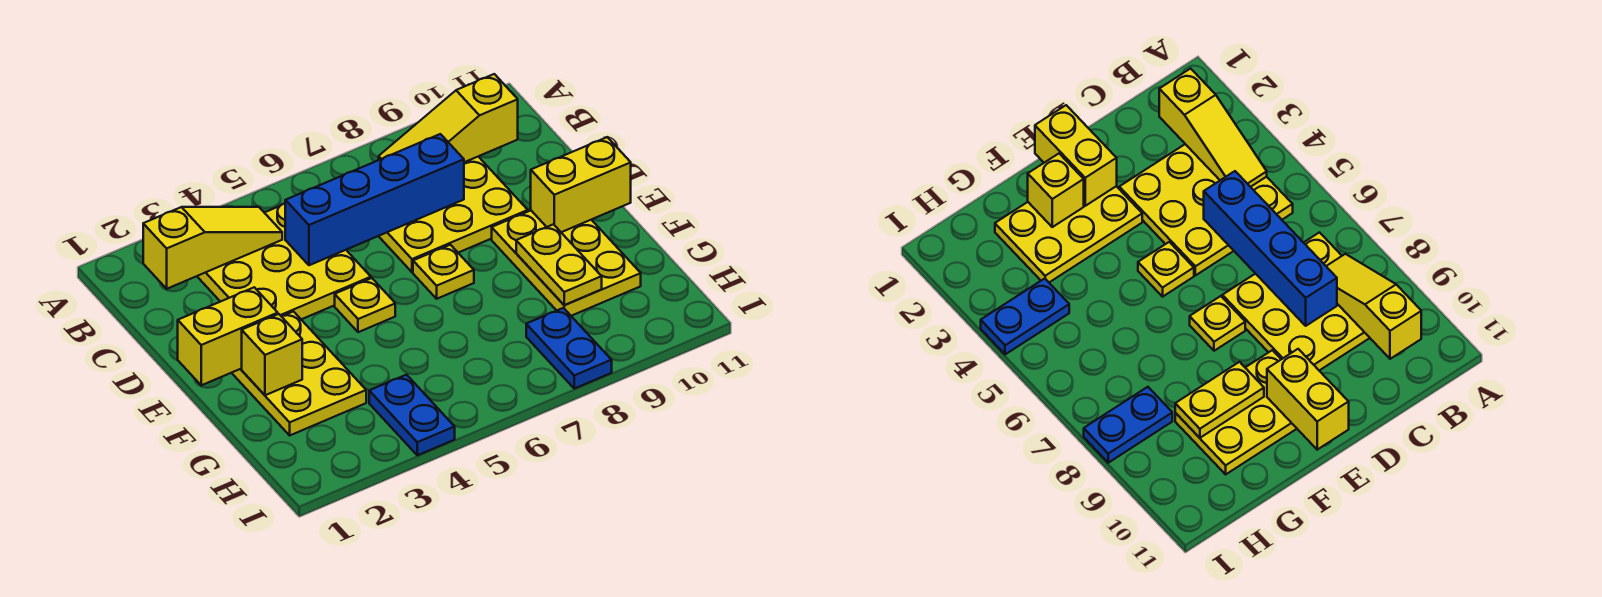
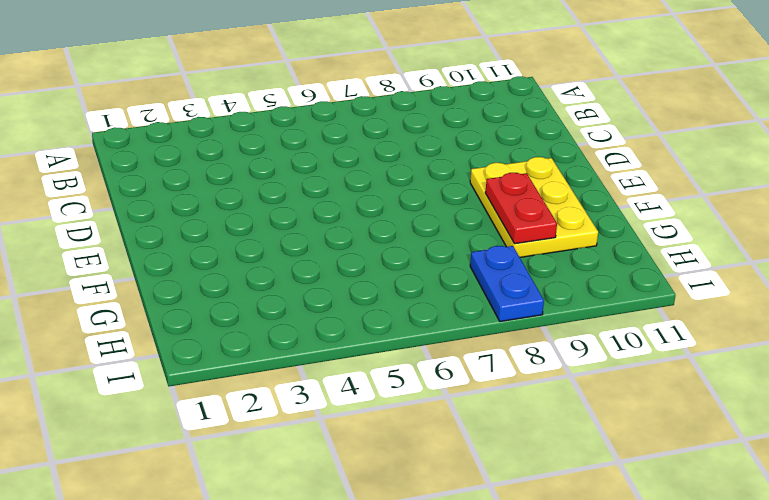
red 1x2 plate [485,173,557,244] -> yellow 1x2 plate [516,224,602,305]
none -> yellow 3x3 plate [197,203,371,319]
none -> yellow 3x3 plate [379,157,528,272]
none -> yellow 2x3 plate [232,312,366,435]

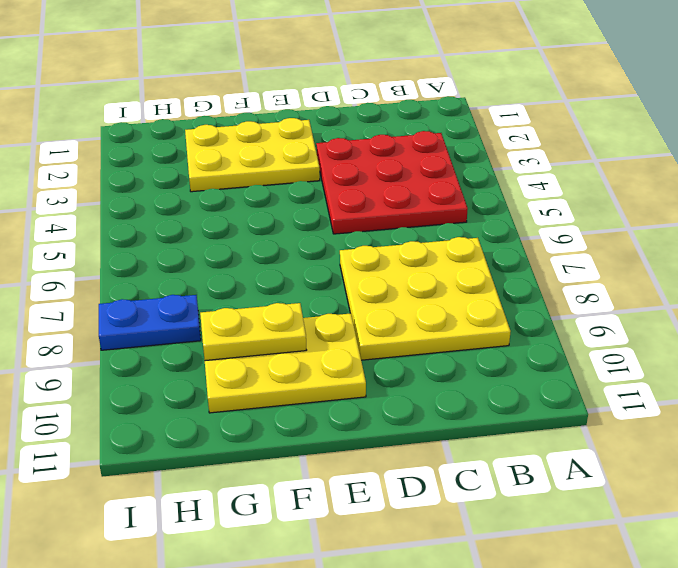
red 3x3 plate [316,131,468,234] -> yellow 3x3 plate [197,203,371,319]
none -> yellow 1x1 plate [335,278,395,332]
none -> yellow 1x1 plate [413,245,474,299]
none -> blue 1x2 plate [369,375,455,455]

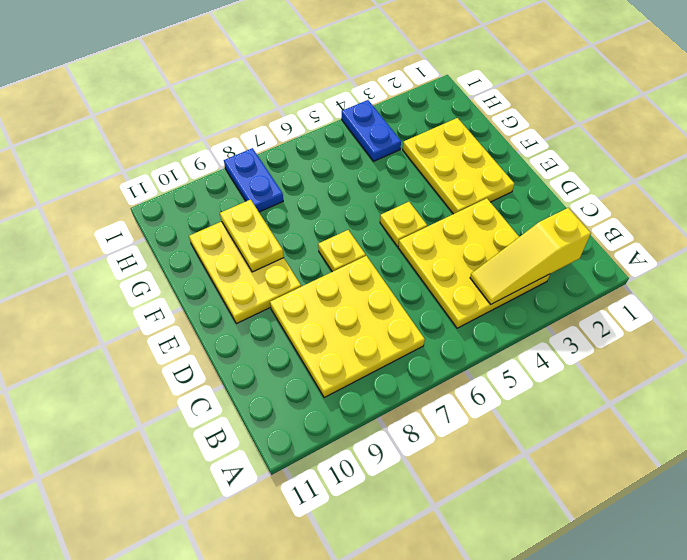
none -> yellow 1x3 slope [379,74,518,162]
none -> blue 1x4 brick [285,134,464,265]
none -> yellow 1x2 brick [178,287,278,385]

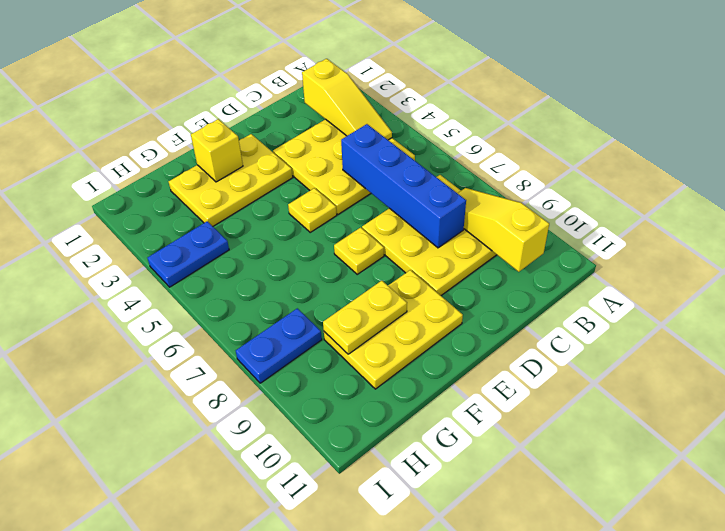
none -> yellow 1x2 brick [178,287,278,385]
none -> yellow 1x2 brick [531,137,631,232]

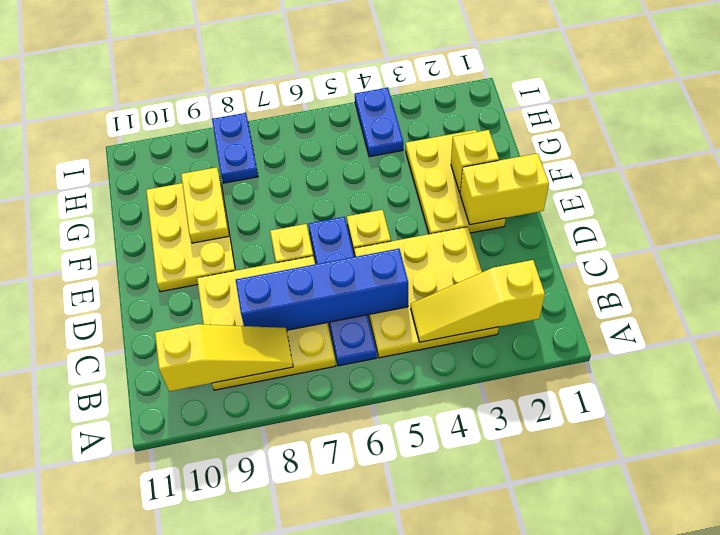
blue 1x4 plate [309,217,377,366] -> none
none -> yellow 1x2 brick [531,137,631,232]

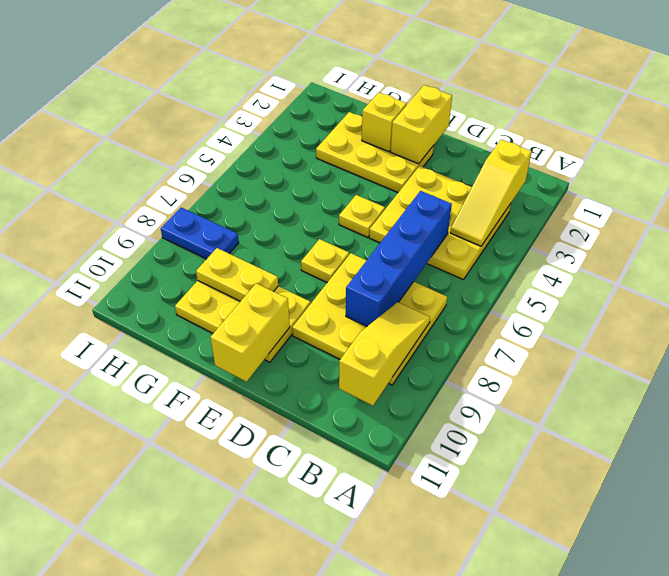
none -> blue 1x2 plate [369,375,455,455]

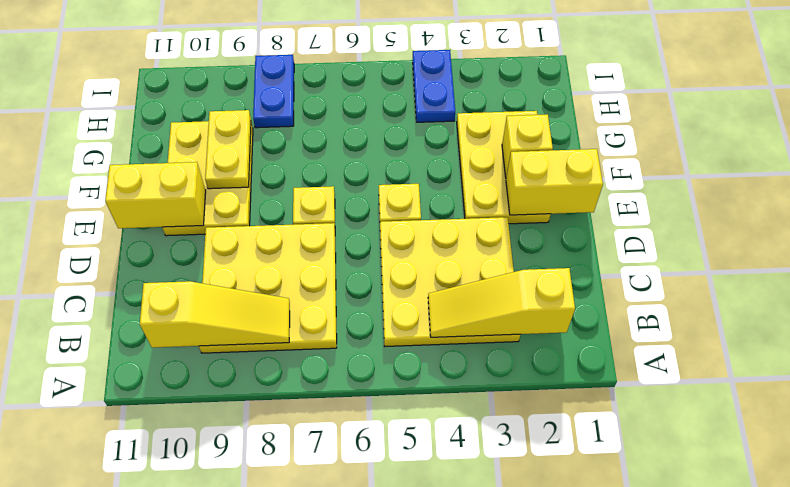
none -> blue 1x4 brick [285,134,464,265]

